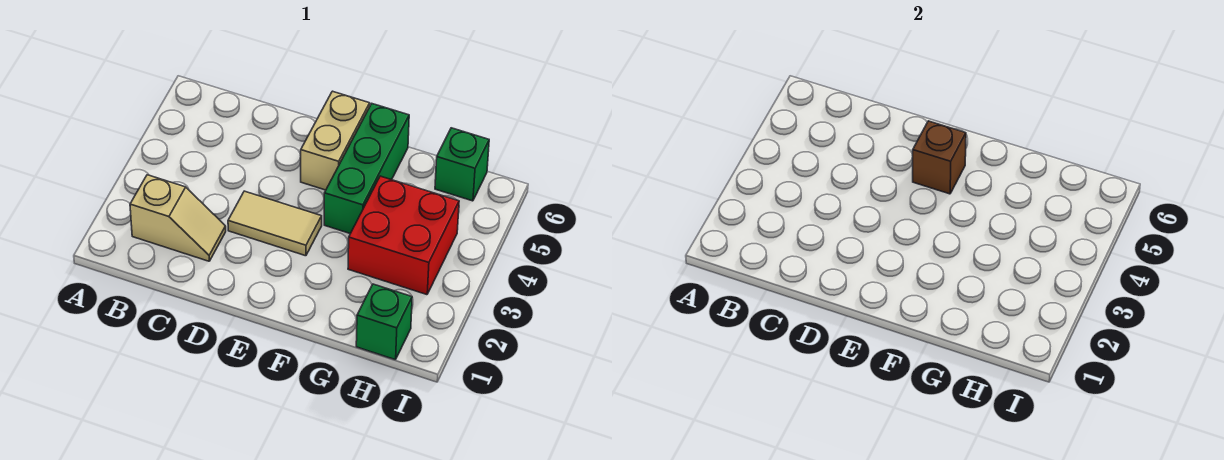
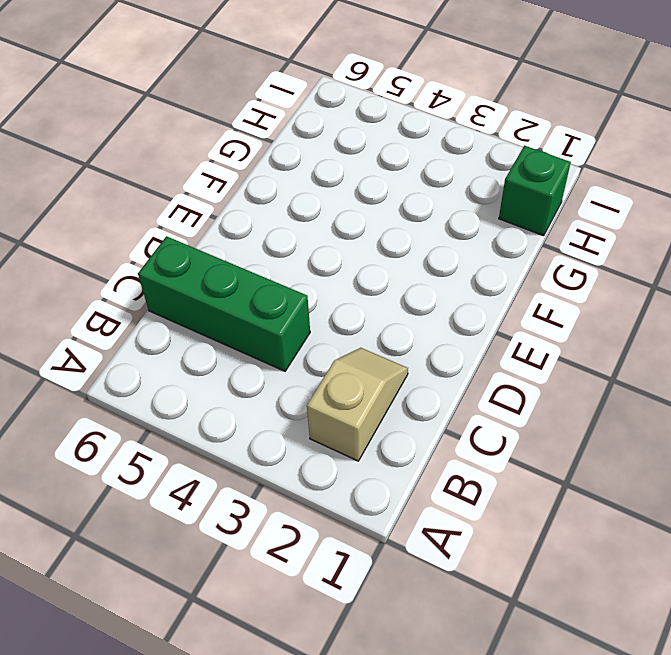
green 1x3 brick [138,236,310,371] -> green 1x3 brick moved to [324,104,409,234]
none -> tan 1x2 tile [228,191,322,256]
none -> tan 1x2 brick [301,91,370,190]

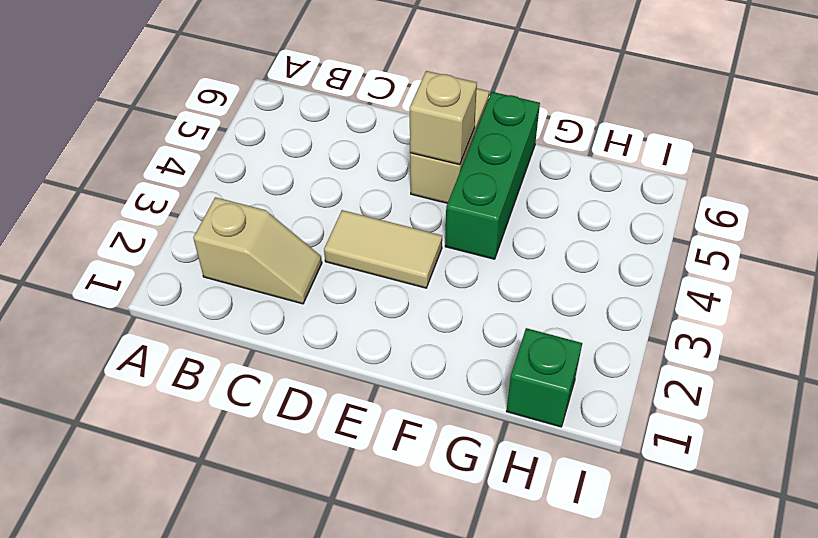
tan 1x1 brick [410,71,477,165] -> brown 1x1 brick [913,121,966,194]
none -> red 2x2 brick [348,176,459,295]
none -> green 1x1 brick [435,128,489,201]

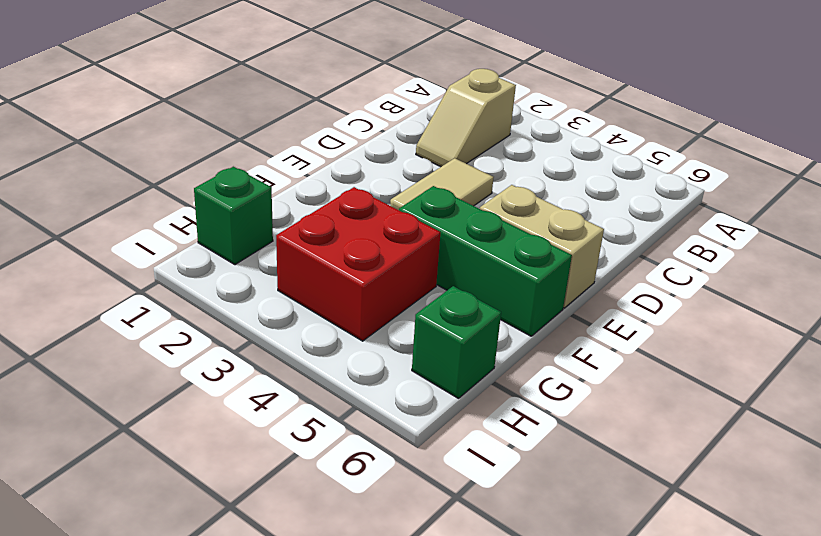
none -> brown 1x1 brick [913,121,966,194]

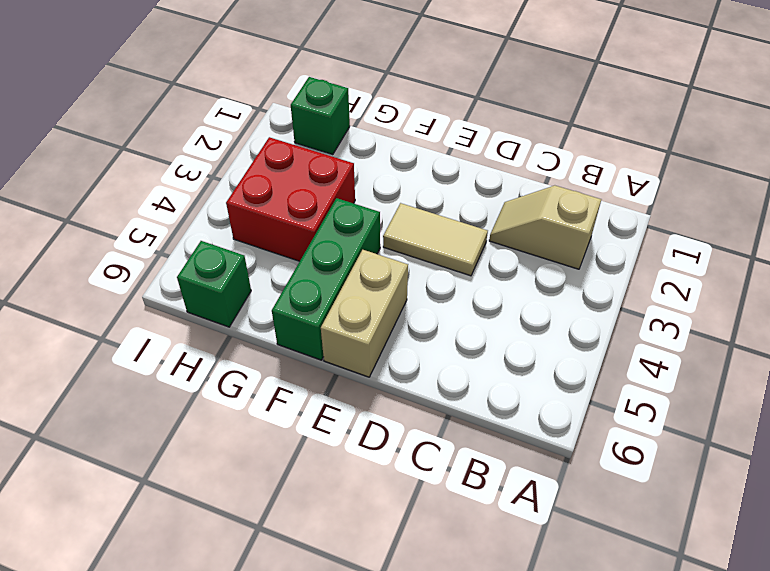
none -> brown 1x1 brick [913,121,966,194]

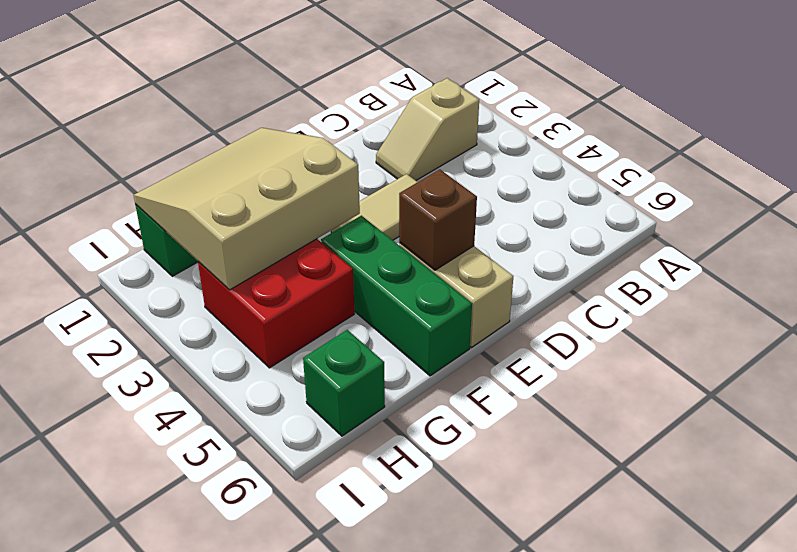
tan 3x3 slope [134,128,360,290] -> none

